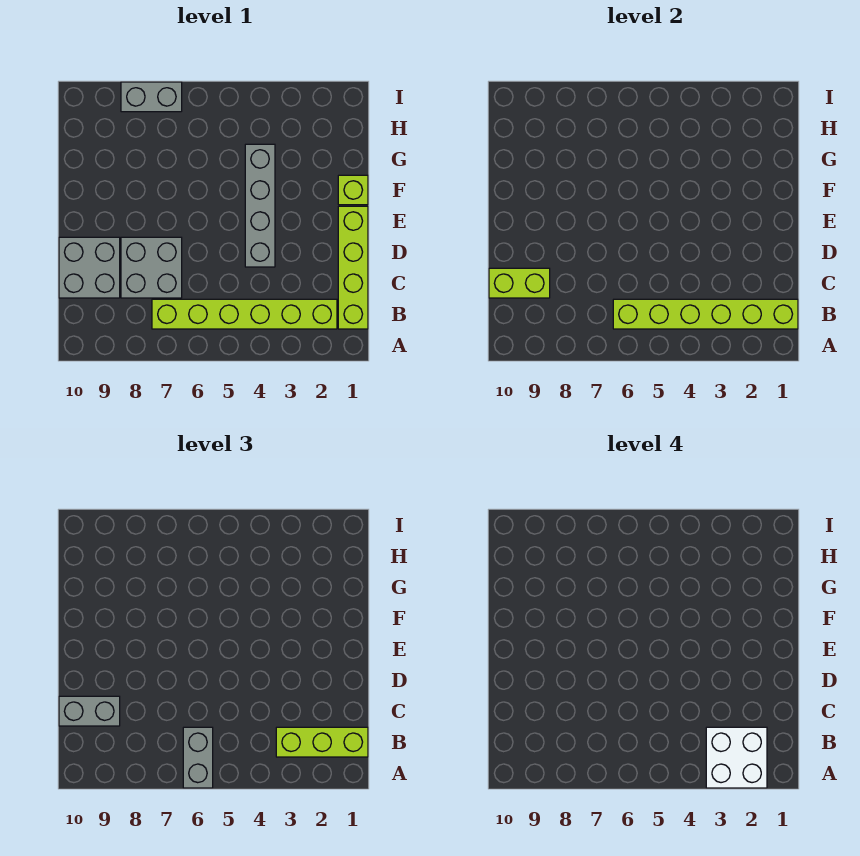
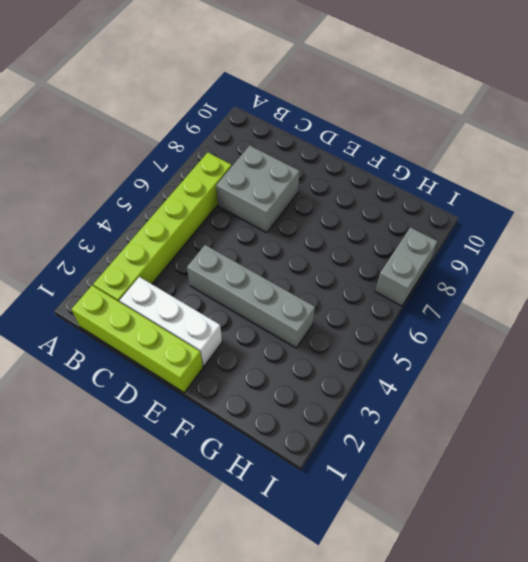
white 1x3 brick [120,277,222,366] -> none
none -> grey 2x2 brick [59,237,120,298]
none -> lime 1x1 brick [338,175,368,205]
none -> lime 1x6 brick [613,299,798,329]

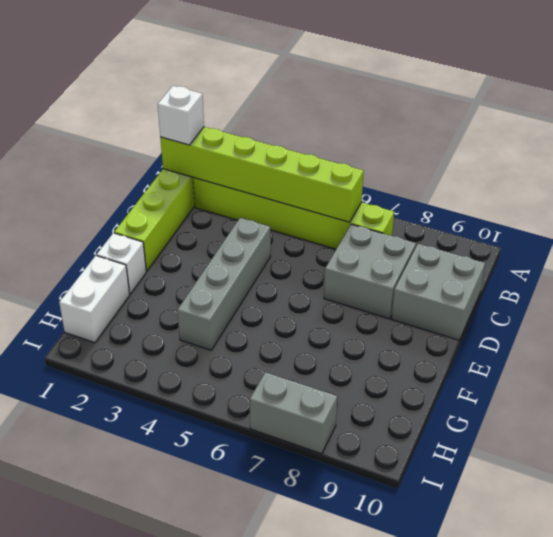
white 1x1 brick [158,86,204,145] -> lime 1x3 brick [276,727,368,757]
white 1x1 brick [97,233,146,294] -> lime 1x1 brick [338,175,368,205]
white 1x2 brick [59,256,130,343] -> none
none -> lime 1x2 brick [489,268,550,298]
none -> grey 1x2 brick [183,727,213,788]
none -> grey 1x2 brick [59,696,120,726]

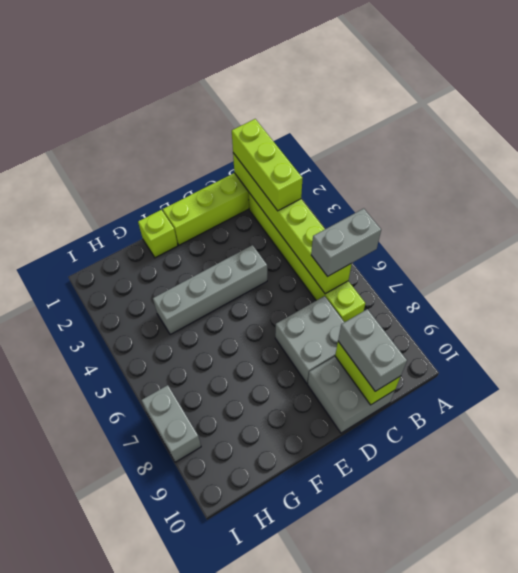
none -> white 2x2 brick [706,727,767,788]

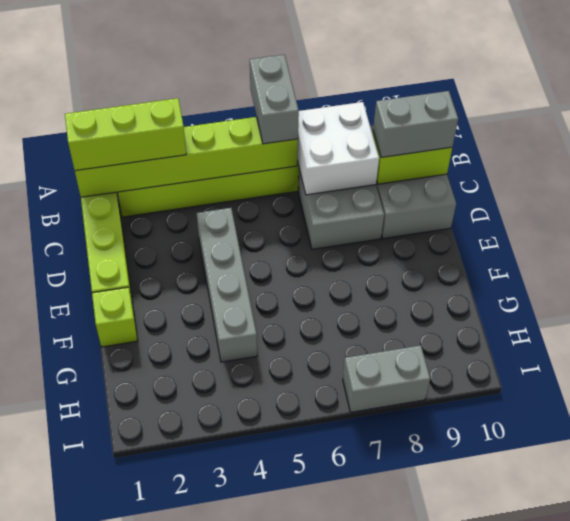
white 2x2 brick [297,102,379,195] -> white 2x2 brick moved to [706,727,767,788]

